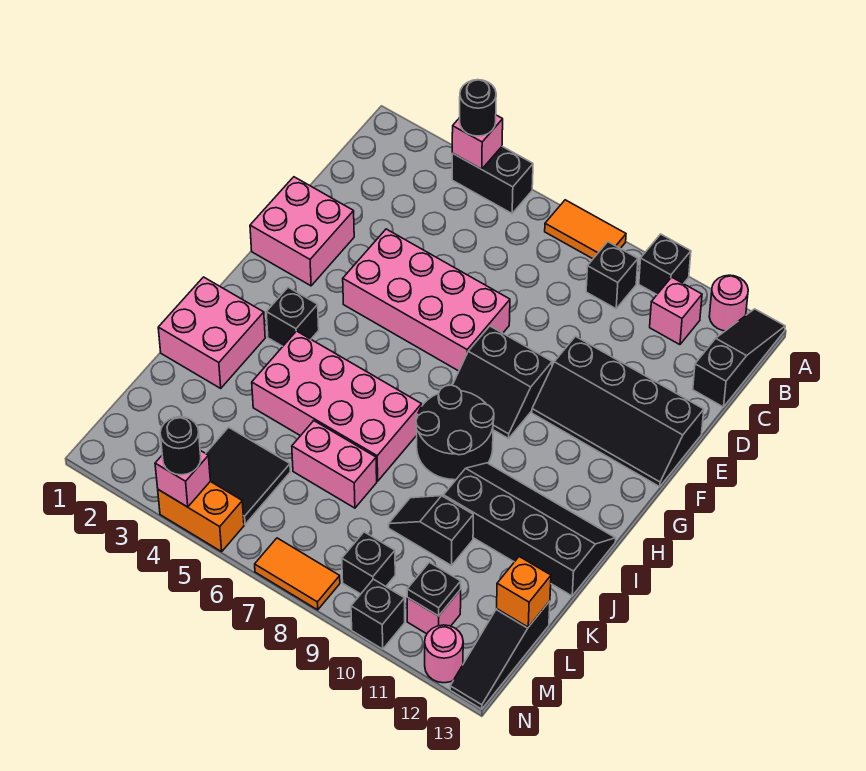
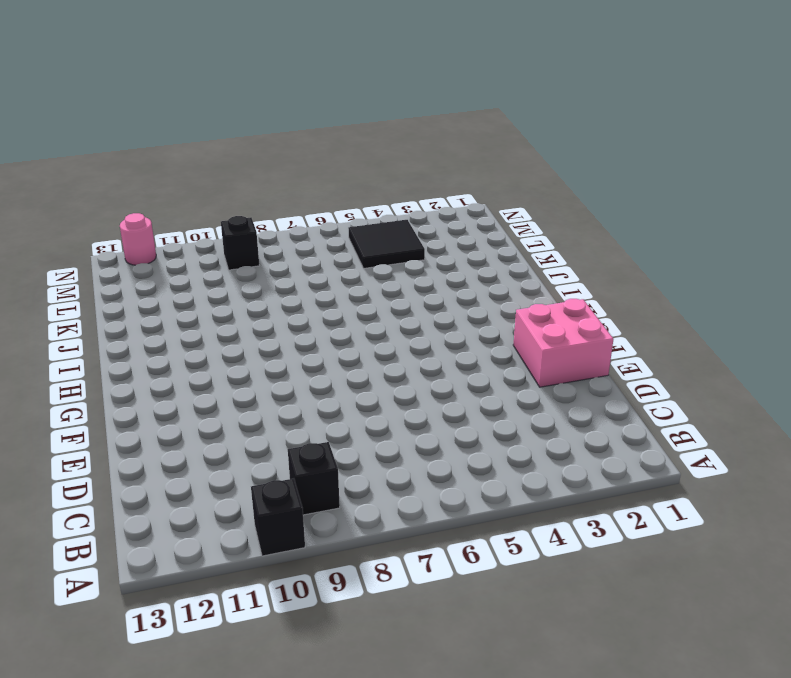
none -> black 1x2 brick [452,147,533,213]
none -> orange 1x2 tile [545,200,626,259]
none -> pink 1x1 round brick [709,275,748,331]
none -> black 1x3 slope [693,309,785,407]

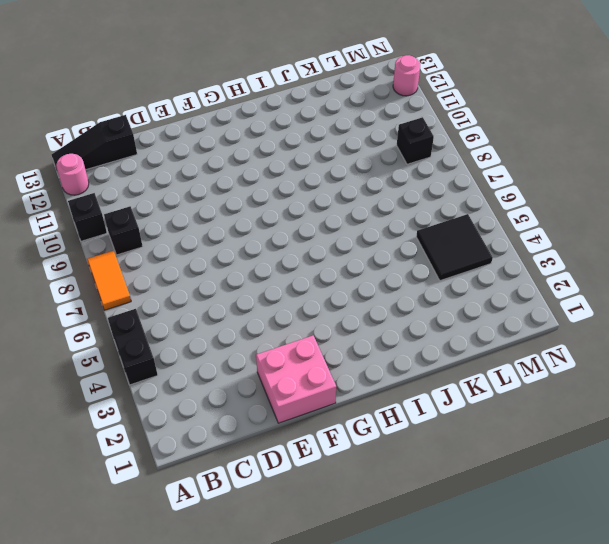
none -> pink 1x1 brick [650,277,702,345]
none -> pink 2x4 brick [343,229,510,371]
none -> black 2x4 slope [532,336,704,487]
none -> black 2x2 slope [452,326,552,439]

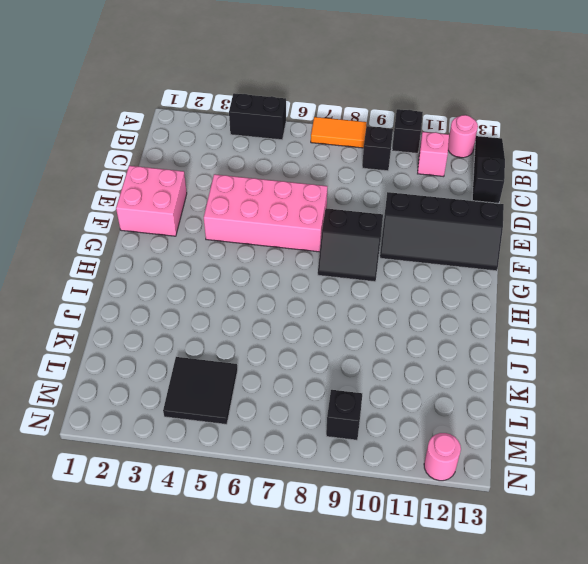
none -> black 1x1 brick [266,287,319,346]
none -> black 2x2 round brick [416,385,494,480]
none -> pink 2x2 brick [158,277,265,388]
none -> pink 2x4 brick [252,331,422,481]

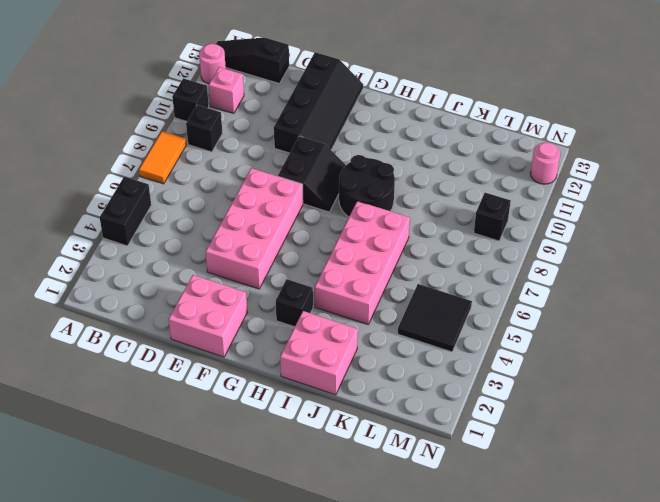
none -> black 2x4 slope [443,463,616,596]
none -> pink 1x2 brick [292,421,377,508]
none -> black 1x2 slope [388,496,473,566]
none -> black 1x3 slope [450,601,550,709]

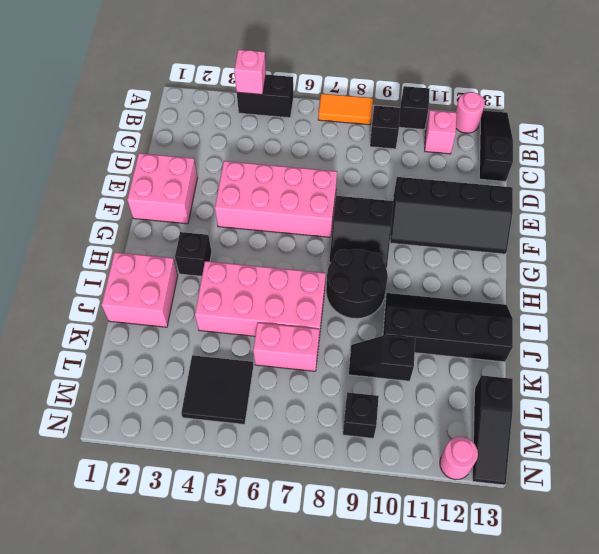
none -> pink 1x1 brick [407,590,461,634]
none -> orange 1x2 brick [158,481,244,552]
none -> orange 1x2 tile [255,538,340,610]
none -> black 1x1 brick [351,579,405,649]

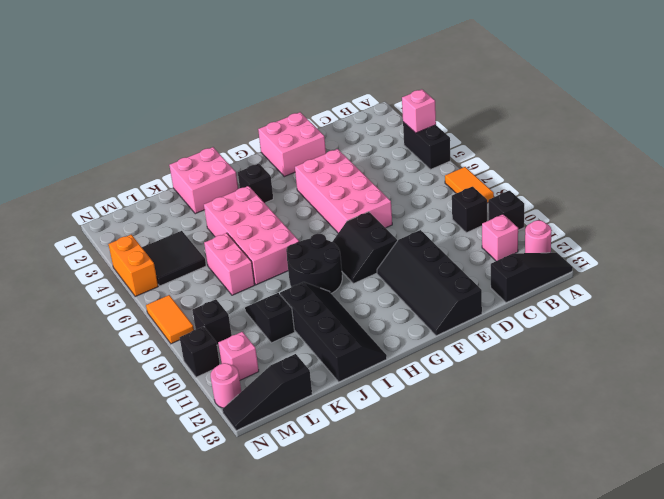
none -> orange 1x1 brick [497,557,551,627]
none -> black 1x1 plate [407,562,461,616]
none -> pink 1x1 brick [155,451,210,507]
none -> black 1x1 round brick [460,80,496,136]

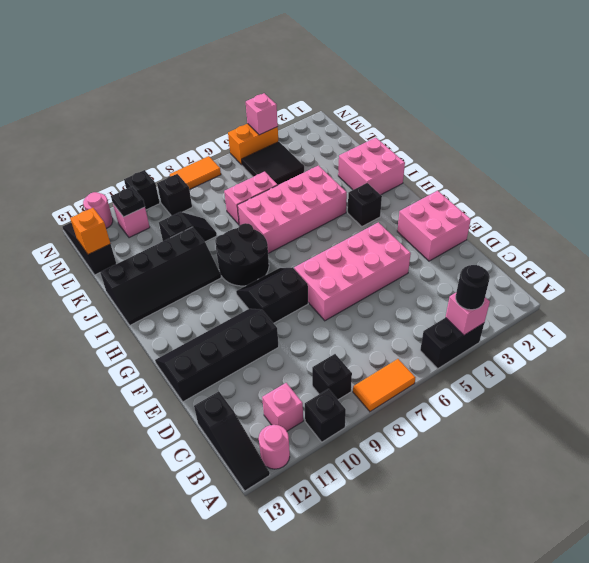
none -> black 1x1 round brick [160,417,201,475]

